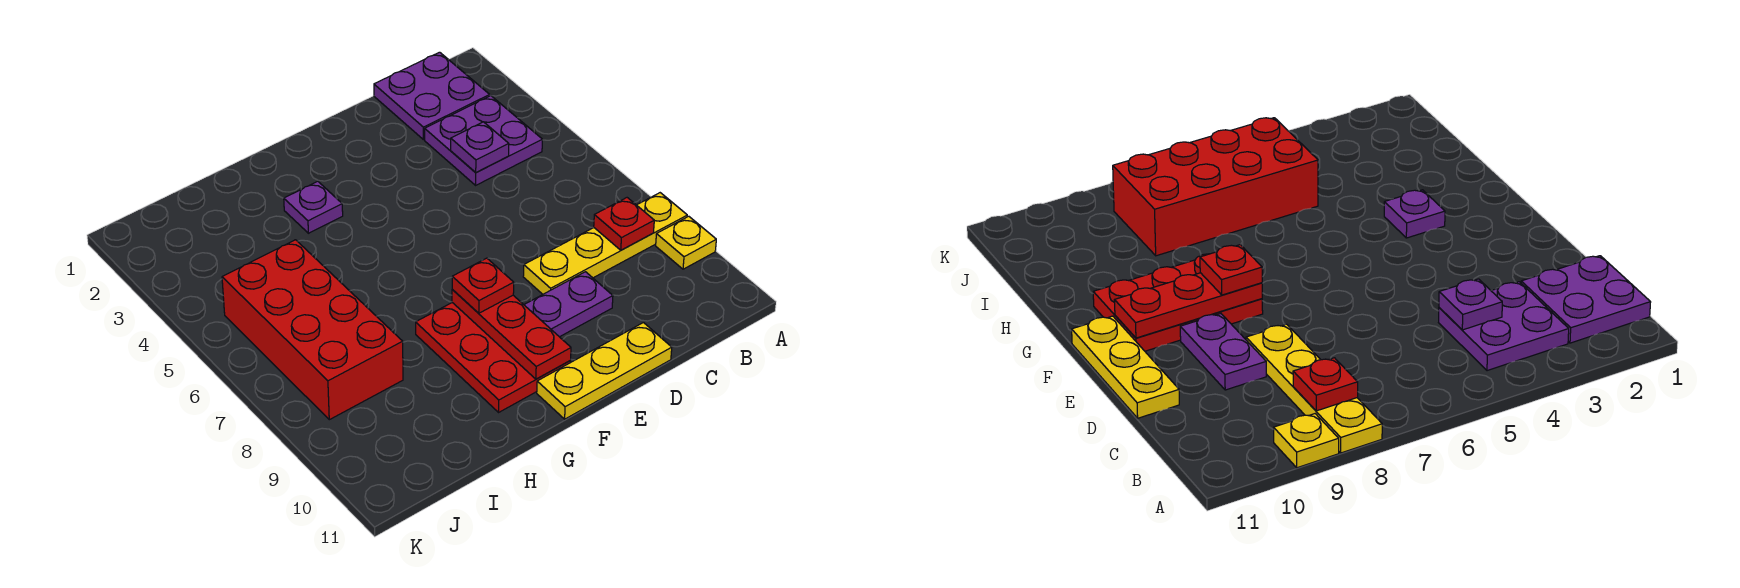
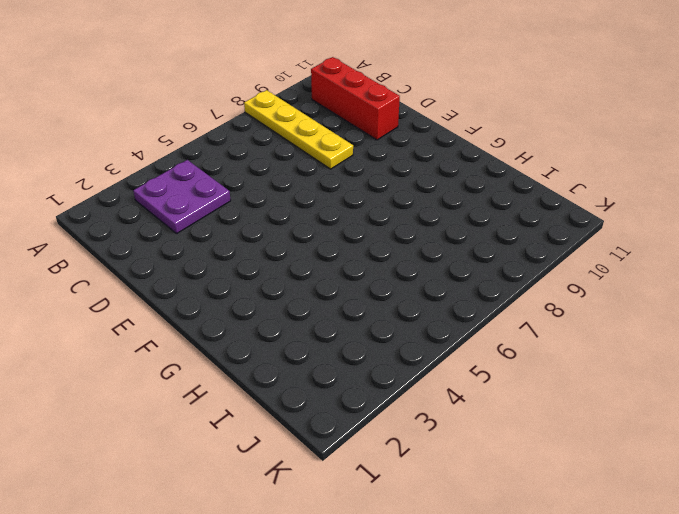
red 1x3 brick [311,57,400,140] -> none
none -> yellow 1x1 plate [656,216,716,269]
none -> purple 2x2 plate [374,52,490,140]
none -> purple 1x2 plate [524,272,613,337]

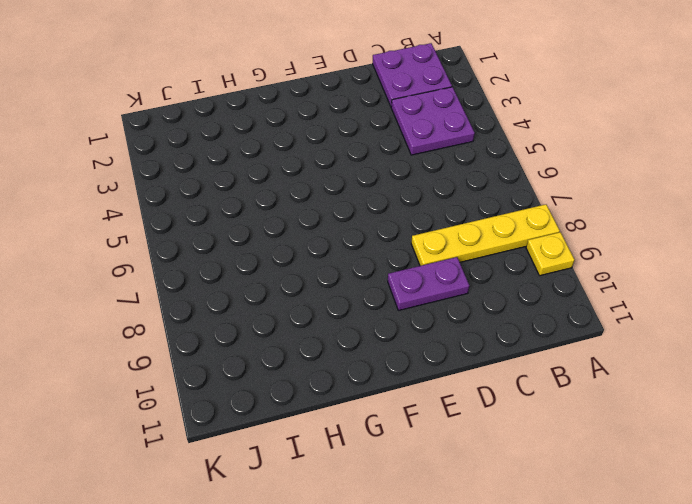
none -> yellow 1x3 plate [537,323,672,419]
none -> red 2x3 plate [416,303,570,412]
none -> purple 1x1 plate [284,181,343,233]

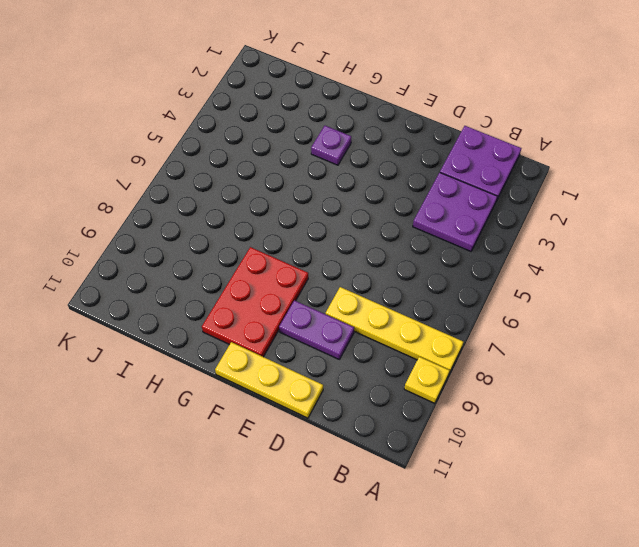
none -> red 2x4 brick [222,240,403,420]
none -> red 1x1 plate [594,198,654,250]
none -> purple 1x1 plate [451,122,509,173]

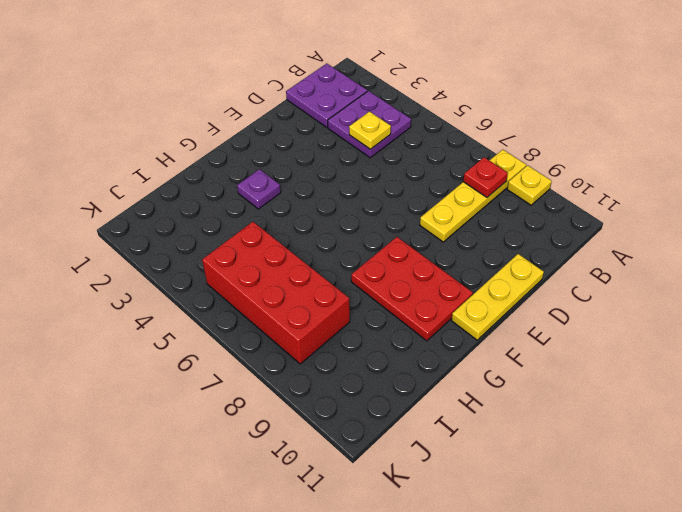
yellow 1x1 plate [349,112,391,149] -> purple 1x1 plate [451,122,509,173]
none -> purple 1x2 plate [524,272,613,337]
none -> red 1x3 plate [452,290,571,379]
none -> red 1x1 plate [452,258,514,313]

